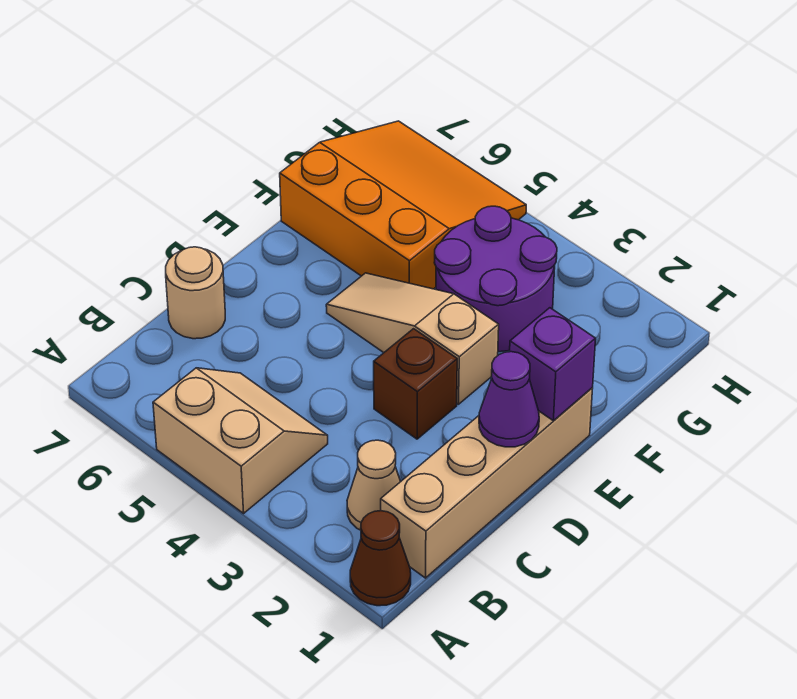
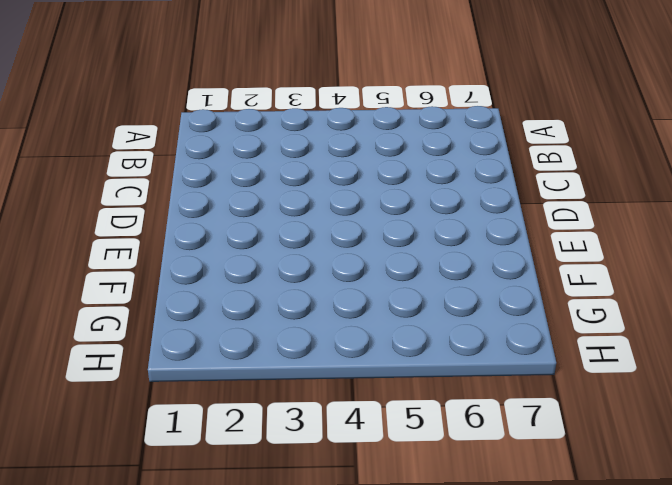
none -> brown 1x1 cone [350,511,411,606]
none -> tan 2x2 slope [153,368,328,513]

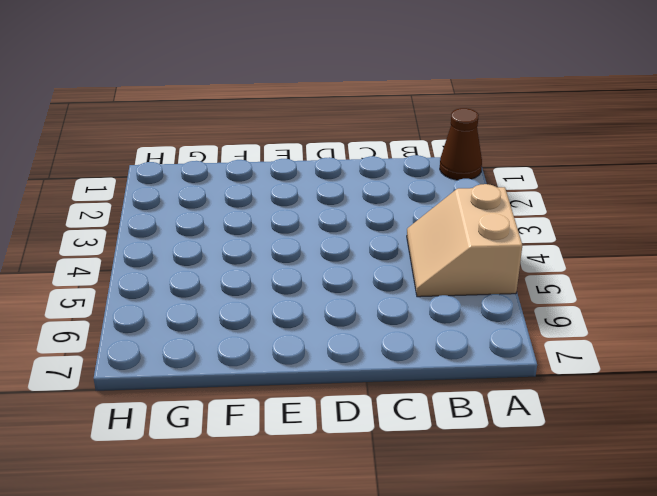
none -> tan 1x4 brick [381,388,593,578]
none -> tan 1x1 cone [347,440,401,530]

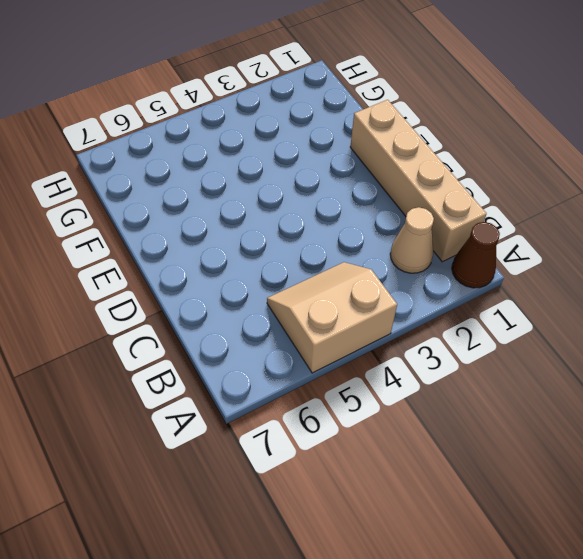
none -> tan 1x1 round brick [166,247,225,339]
none -> brown 1x1 brick [374,329,457,439]

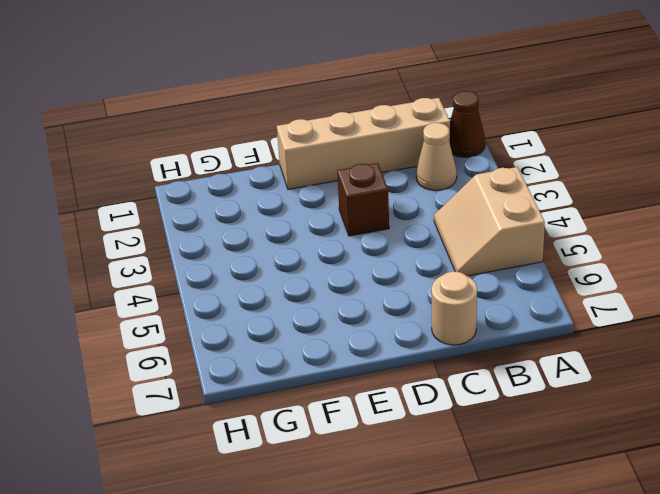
none -> tan 1x3 slope [326,273,499,404]
none -> purple 2x2 round brick [434,206,557,352]

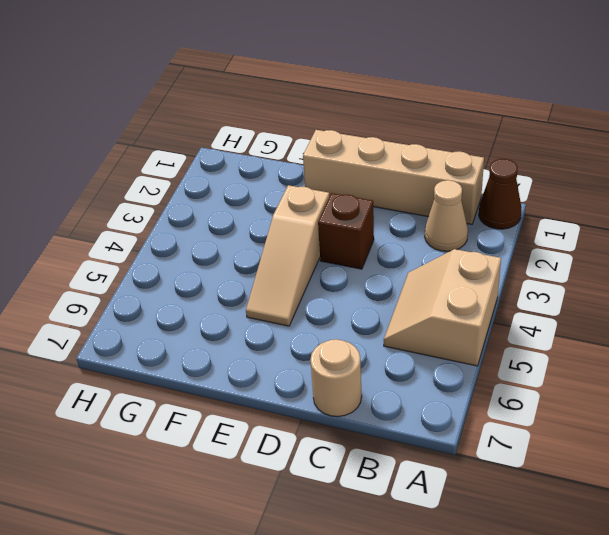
none -> purple 2x2 round brick [434,206,557,352]
none -> orange 3x3 slope [280,121,526,289]

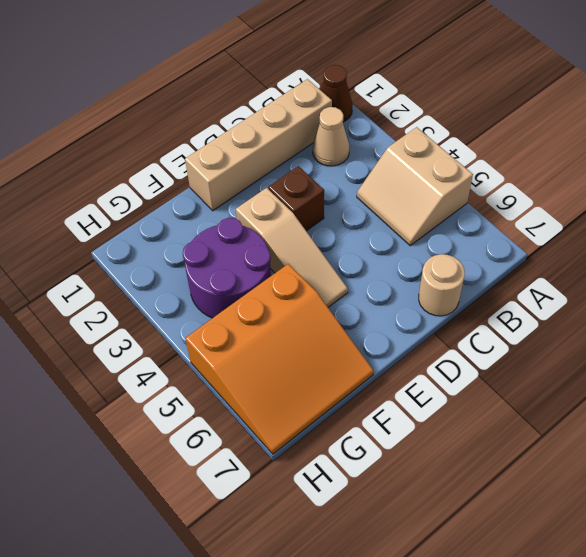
orange 3x3 slope [185,264,374,454] -> orange 3x3 slope turned to [280,121,526,289]
none -> purple 1x1 cone [479,352,539,447]
none -> purple 1x1 brick [510,308,596,421]

